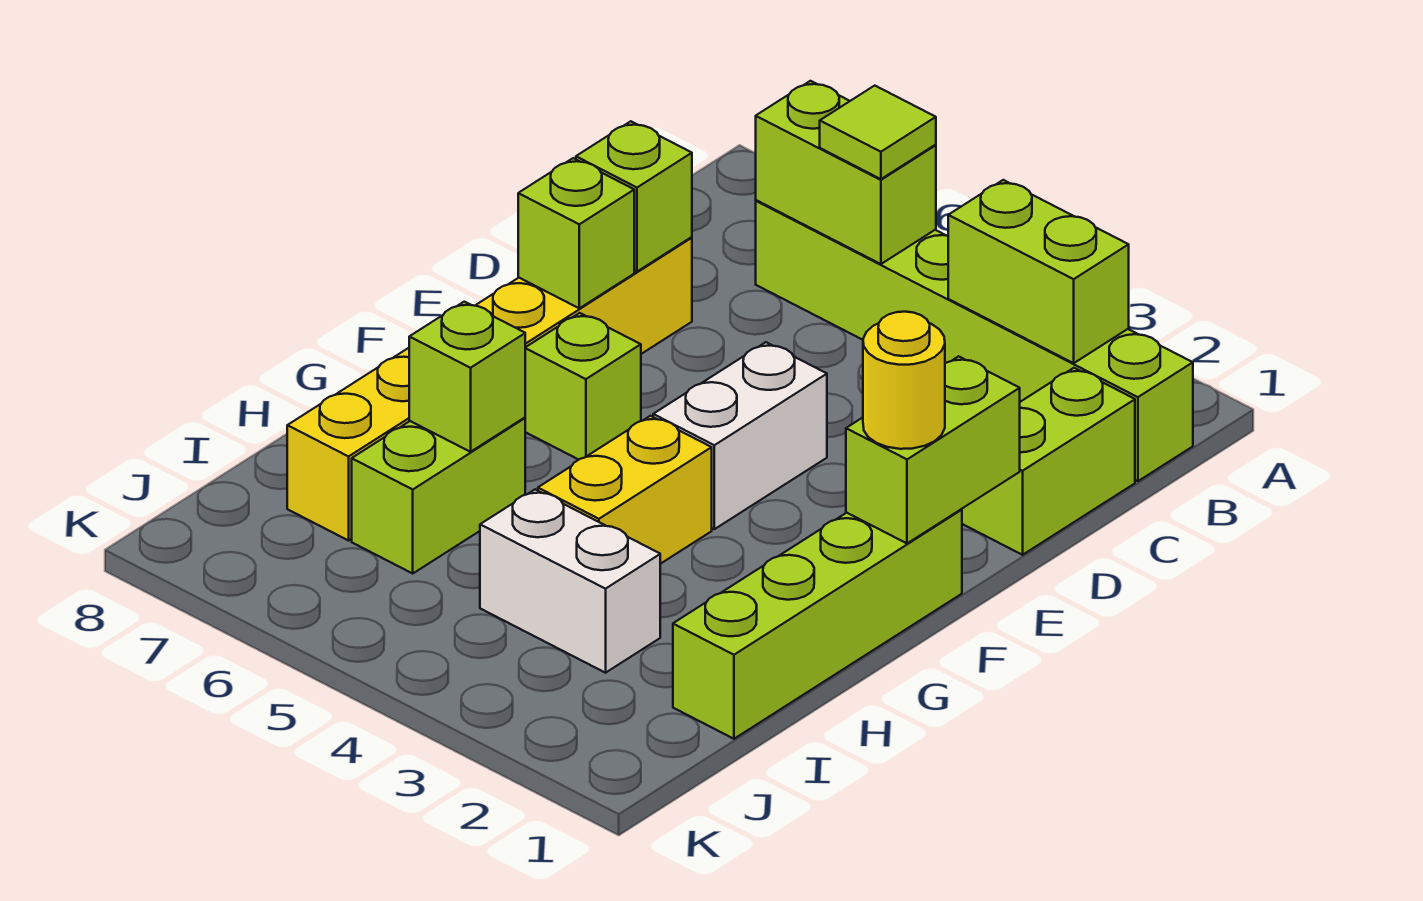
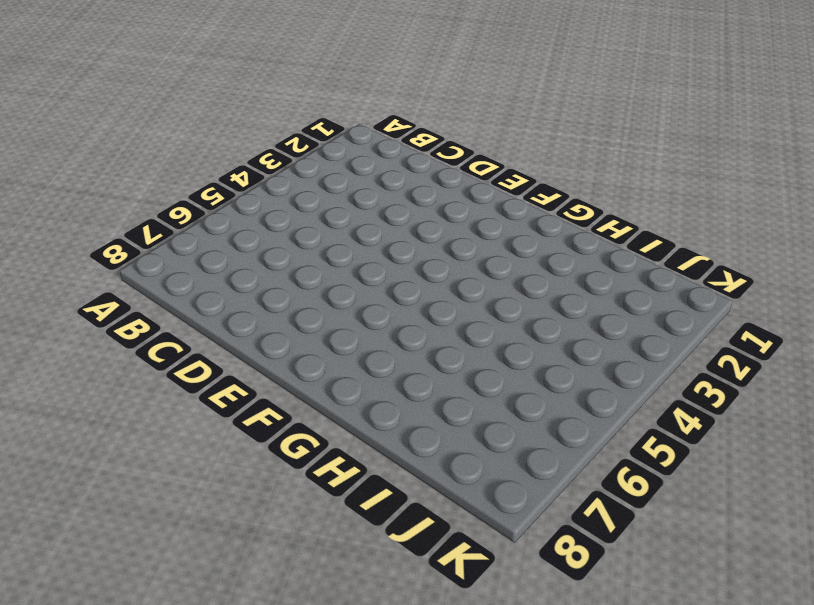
none -> lime 1x6 brick [756,200,1193,481]
none -> lime 1x2 brick [962,368,1135,555]
none -> yellow 1x6 brick [287,237,692,541]

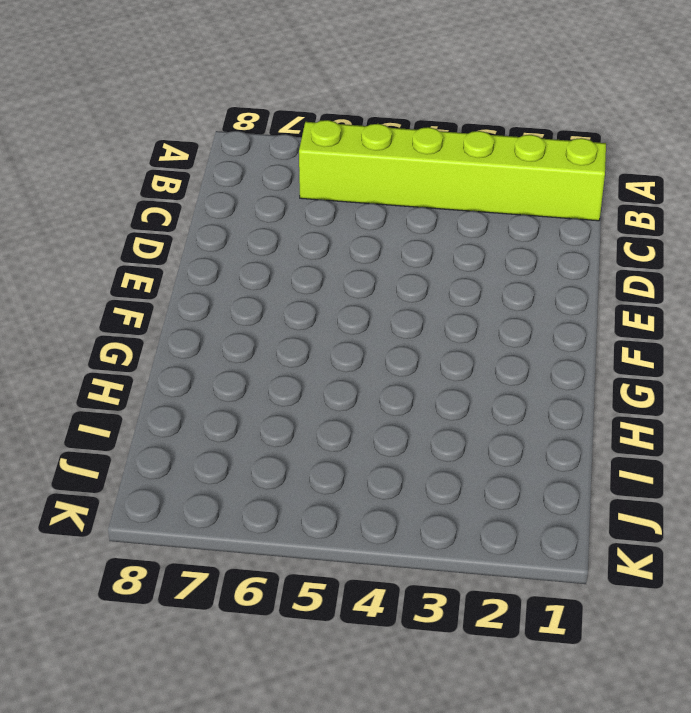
none -> lime 1x2 brick [962,368,1135,555]
none -> yellow 1x6 brick [287,237,692,541]
none -> white 1x2 brick [653,342,827,529]

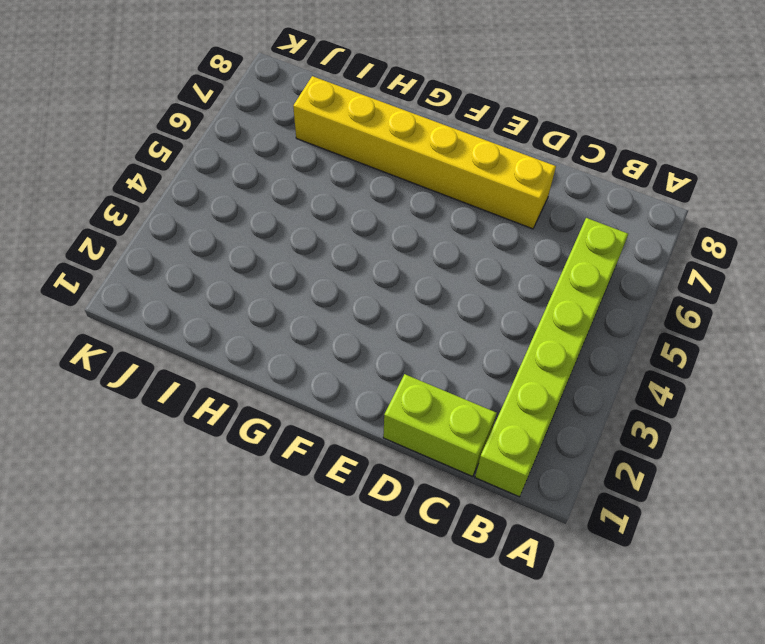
none -> white 1x2 brick [653,342,827,529]
none -> lime 1x4 brick [673,509,962,739]
none -> lime 1x1 brick [525,313,641,460]

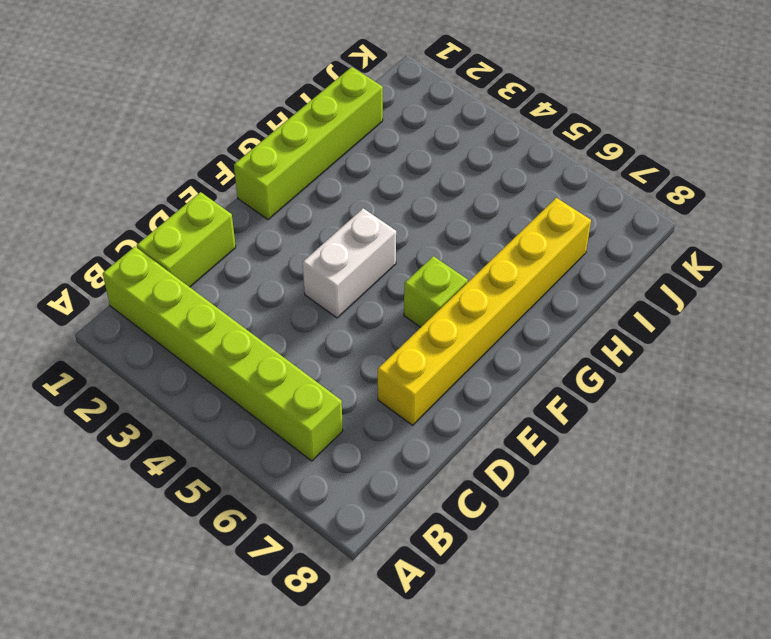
none -> yellow 1x2 brick [538,416,712,564]
none -> lime 1x2 brick [352,418,525,573]
none -> white 1x2 brick [480,490,660,673]

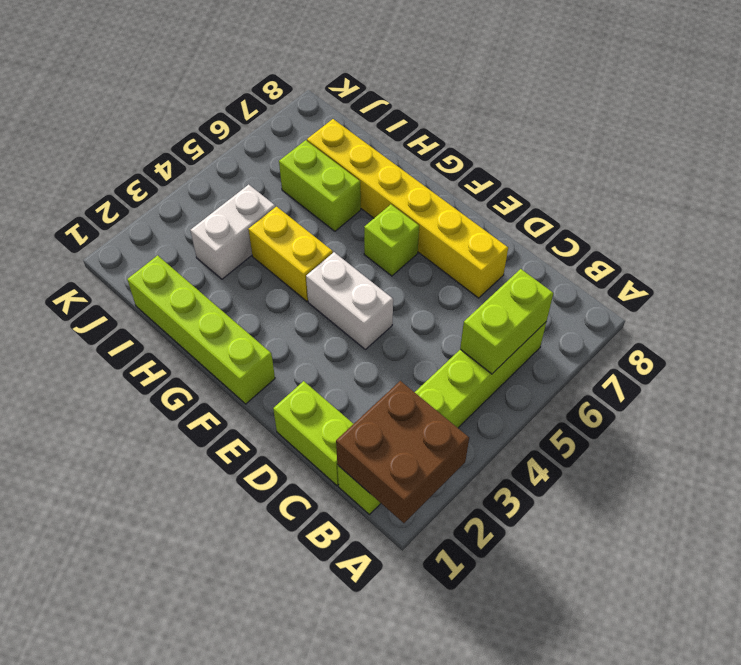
brown 2x2 brick [336,381,469,523] -> lime 1x2 brick [948,180,1129,363]
none -> lime 1x1 brick [576,121,692,272]
none -> lime 1x2 brick [846,356,1020,543]
none -> lime 1x1 brick [518,158,634,308]

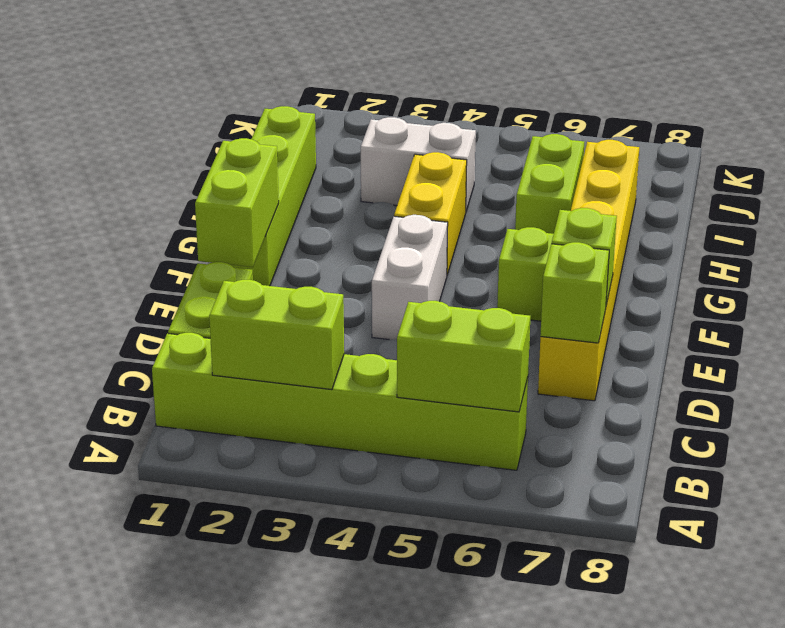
none -> lime 1x1 brick [409,302,525,452]
none -> lime 1x1 tile [820,86,936,179]
none -> yellow 1x1 round brick [863,312,945,449]

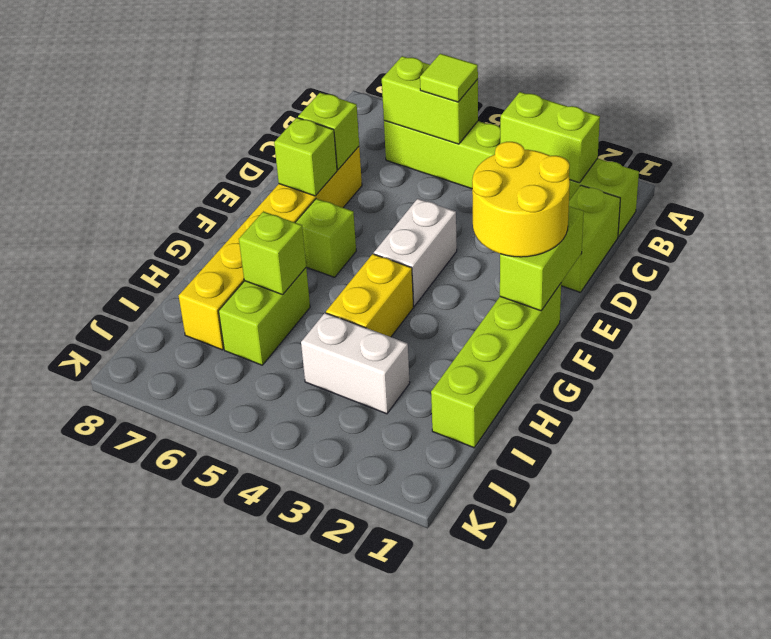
yellow 2x2 round brick [472,142,570,257] -> yellow 1x1 round brick [863,312,945,449]

